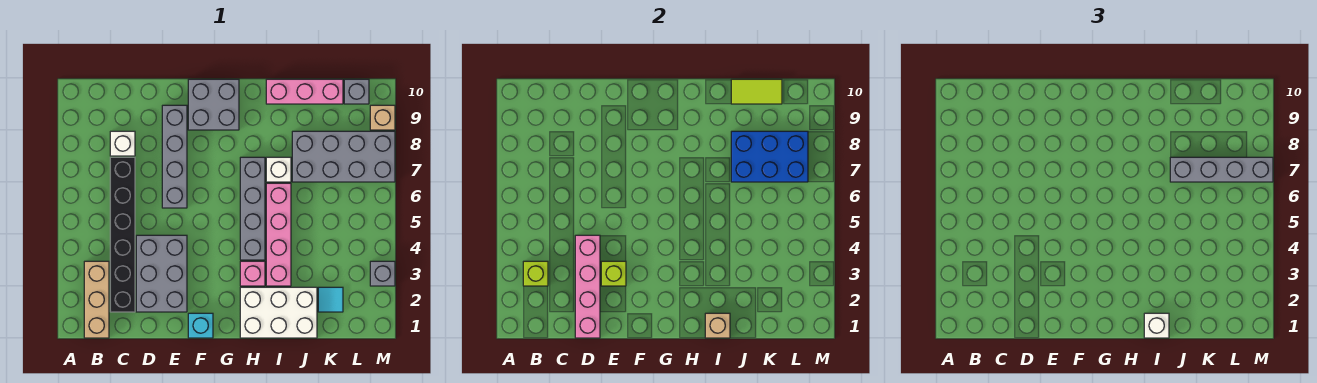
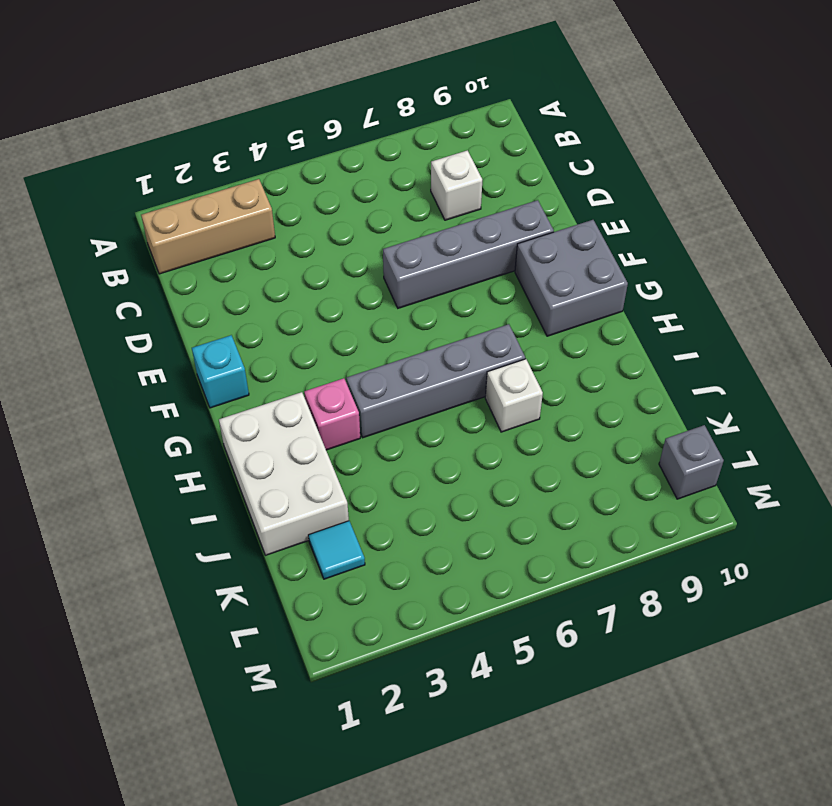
none -> black 1x6 brick [110,157,135,312]
none -> grey 2x3 brick [136,235,187,312]
none -> pink 1x4 brick [266,183,291,286]

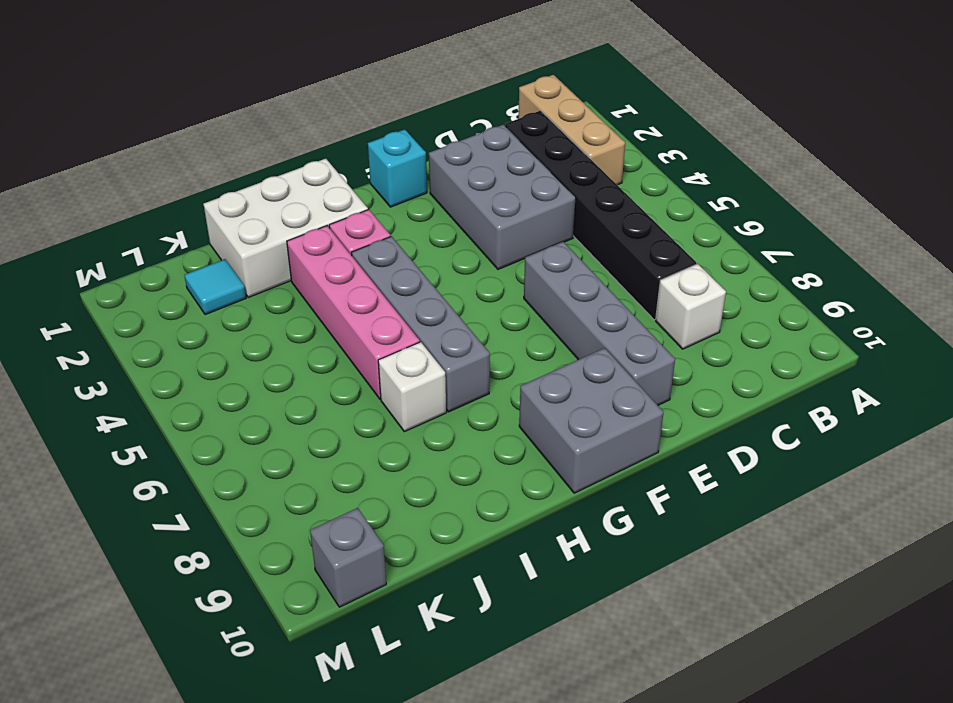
none -> pink 1x3 brick [266,79,343,104]
none -> grey 2x4 brick [292,131,395,182]
none -> grey 1x1 brick [370,261,395,286]

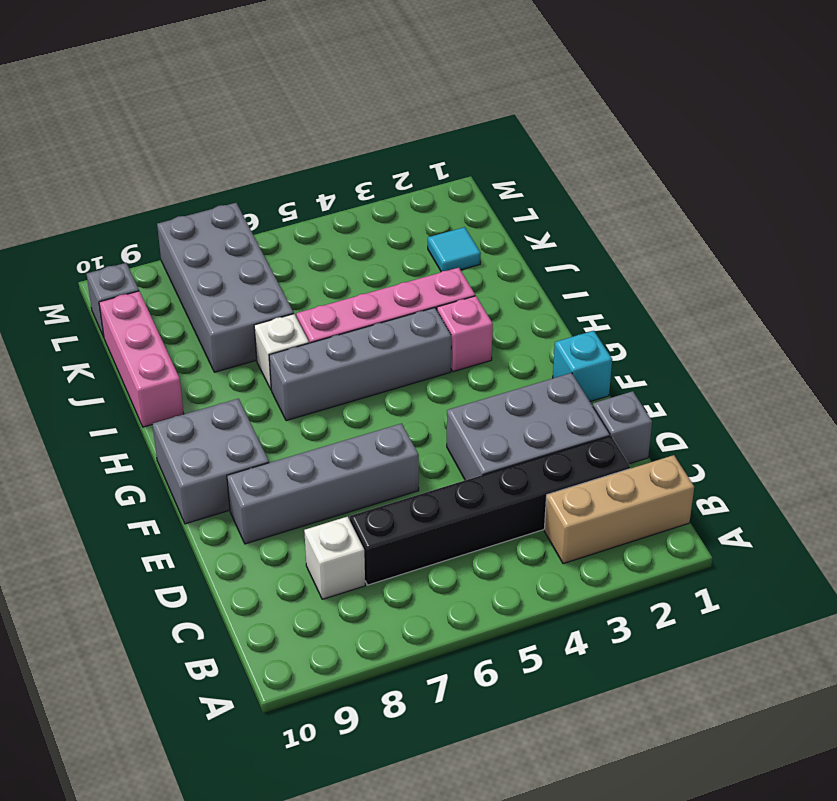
grey 1x1 brick [593,391,652,464] -> grey 1x1 brick moved to [370,261,395,286]
none -> white 2x3 brick [240,287,317,338]
none -> tan 1x1 brick [370,105,395,130]
none -> lime 1x1 brick [523,261,548,286]

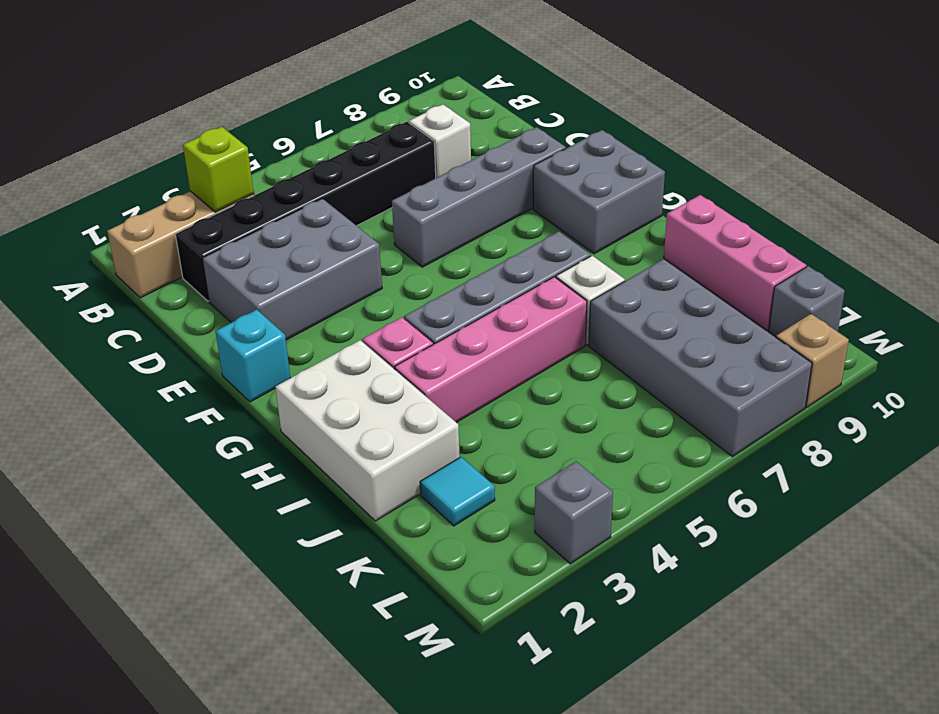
none -> pink 1x4 brick [575,235,600,338]
none -> lime 1x1 brick [601,261,626,286]
none -> tan 1x1 brick [705,313,730,338]

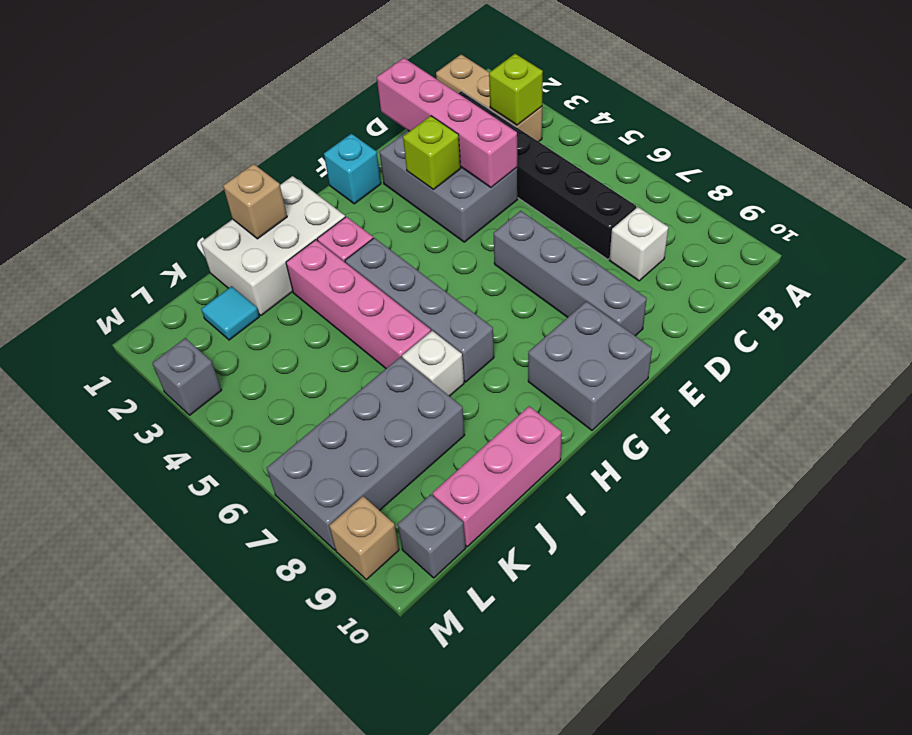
none -> blue 2x3 brick [731,131,808,182]
none -> lime 1x2 tile [731,79,782,104]
none -> white 1x1 brick [1144,313,1169,338]

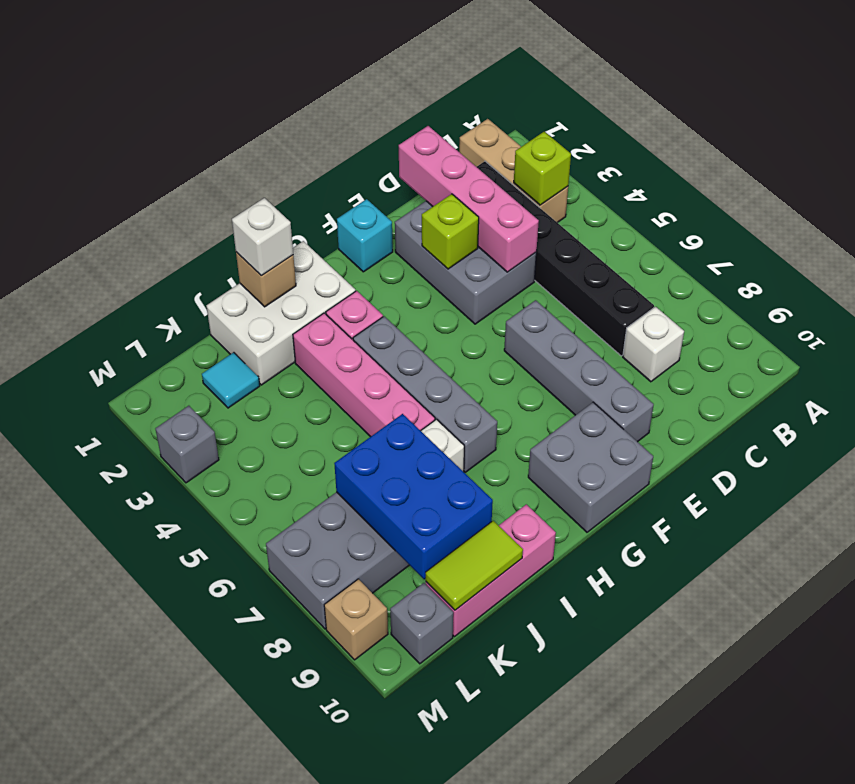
blue 2x3 brick [334,414,493,579] -> blue 2x3 brick turned to [731,131,808,182]
none -> grey 1x4 brick [1170,157,1273,182]

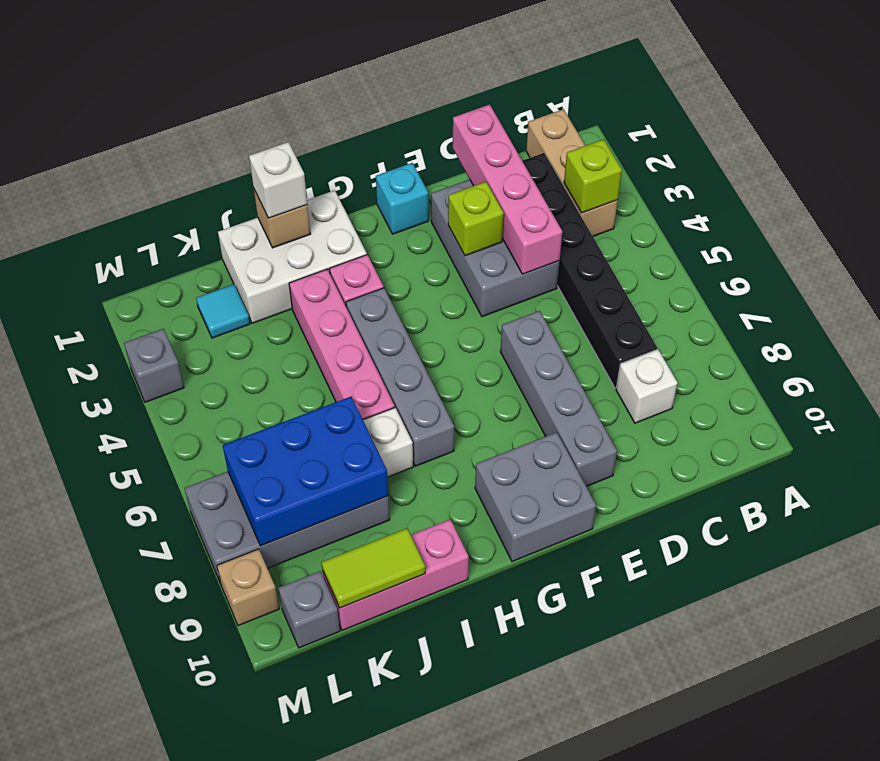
none -> grey 1x4 brick [1170,157,1273,182]

